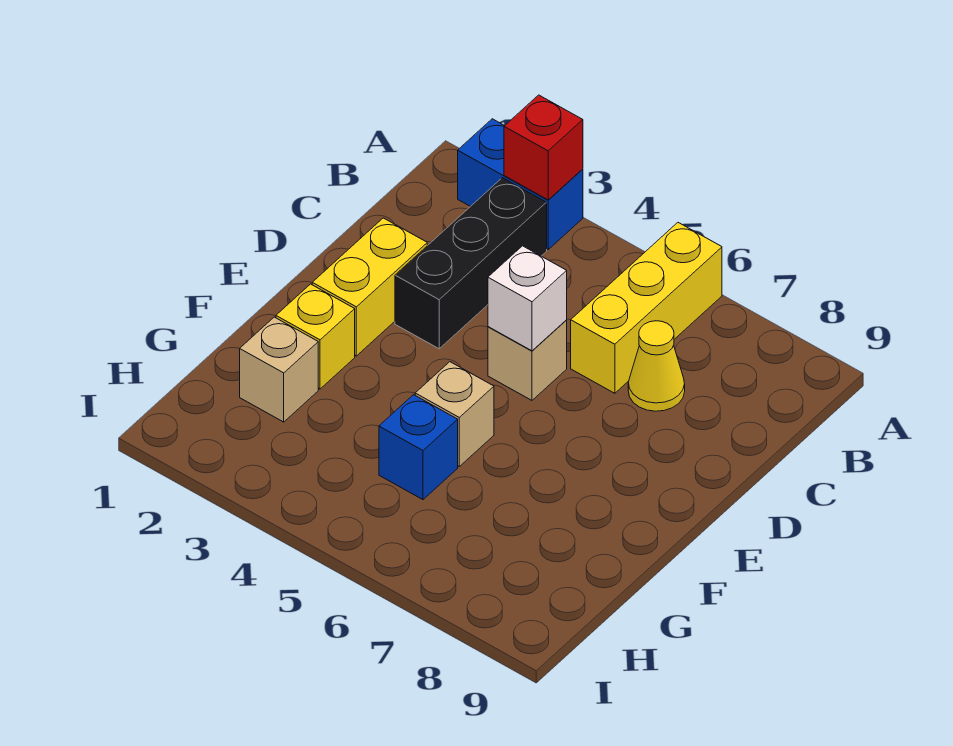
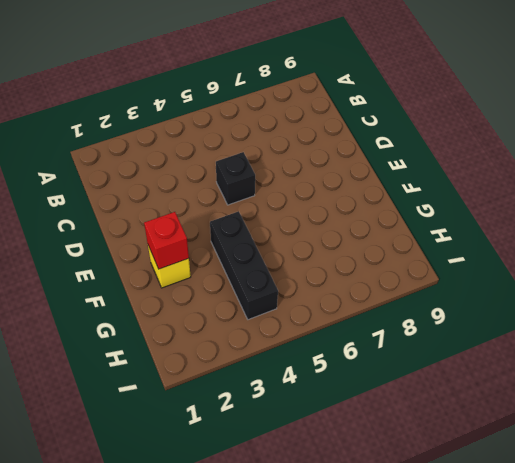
black 1x1 brick [216,152,255,205] -> tan 1x1 brick [488,320,567,400]
red 1x1 brick [144,212,189,269] -> red 1x1 brick moved to [504,95,583,200]
black 1x3 brick [210,211,278,320] -> black 1x3 brick moved to [395,178,547,349]
none -> blue 1x2 brick [458,119,583,249]
none -> yellow 1x3 brick [571,223,722,393]
none -> yellow 1x1 cone [628,321,685,411]

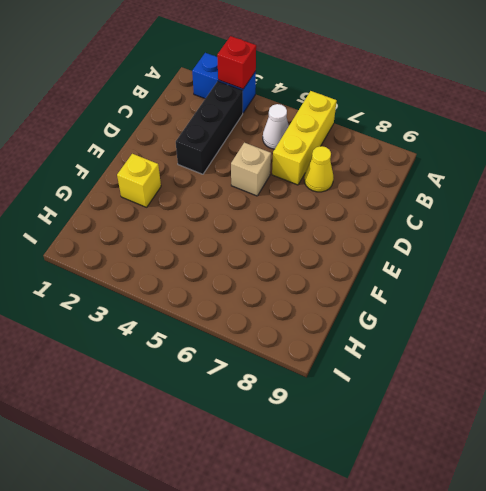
white 1x1 cone [263,104,289,149] -> none
none -> yellow 1x2 brick [312,218,427,356]
none -> tan 1x1 brick [415,362,494,466]
none -> tan 1x1 brick [240,317,318,422]

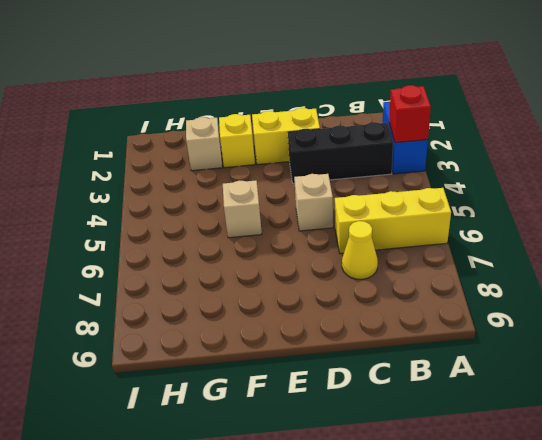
none -> blue 1x1 brick [379,395,458,500]
none -> white 1x1 brick [488,246,567,351]

